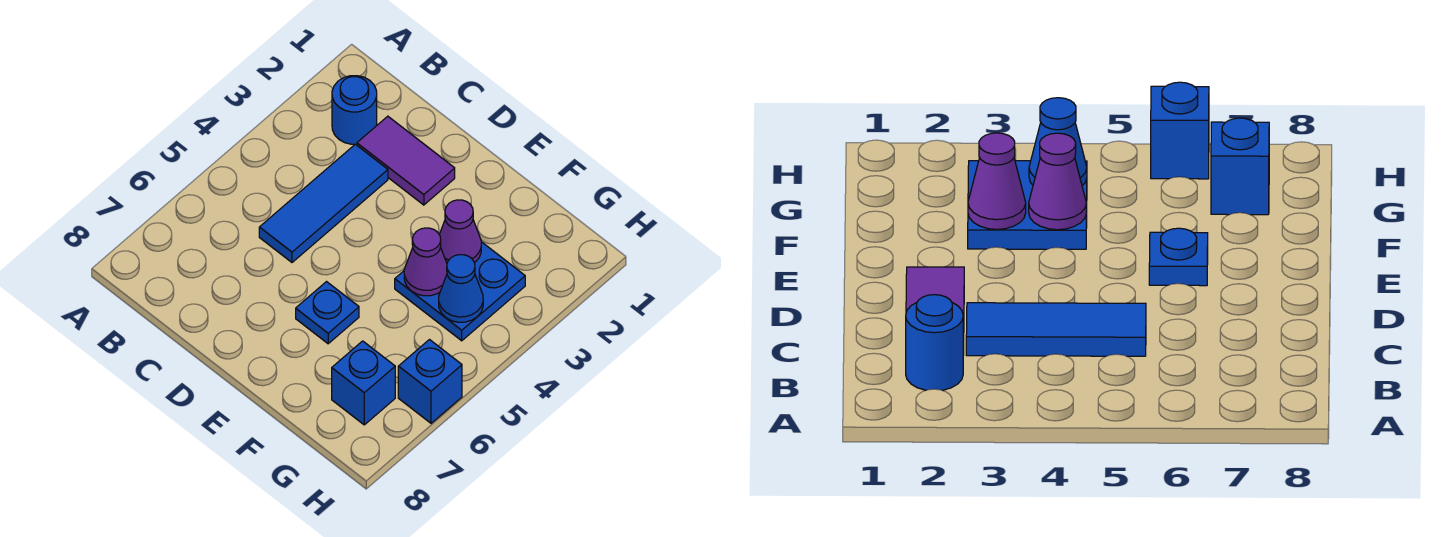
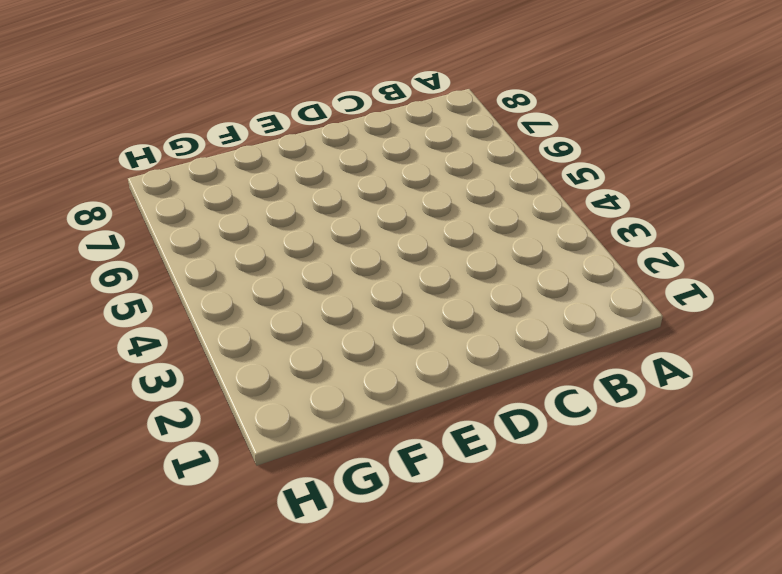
none -> blue 1x1 round brick [332,76,377,144]
none -> purple 1x2 tile [357,116,455,205]

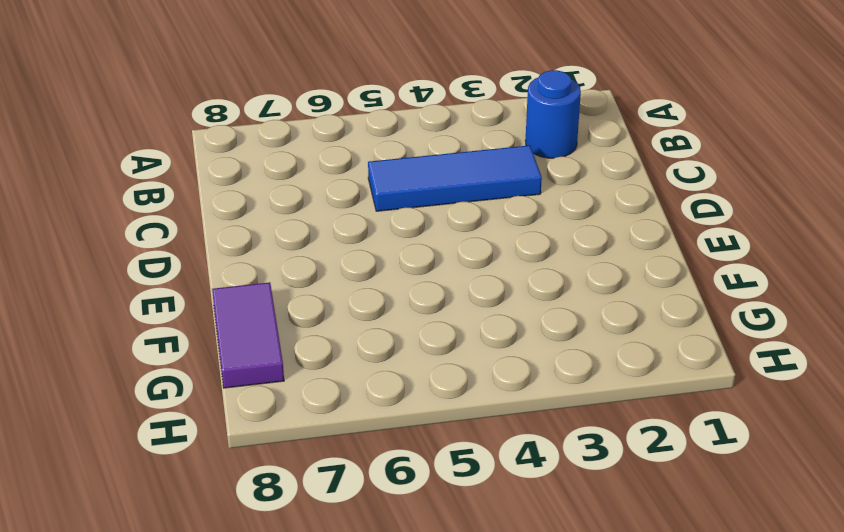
purple 1x2 tile [212,282,284,388] -> purple 1x2 tile moved to [357,116,455,205]
none -> blue 1x1 plate [296,282,359,344]
none -> blue 2x2 plate [395,242,525,341]

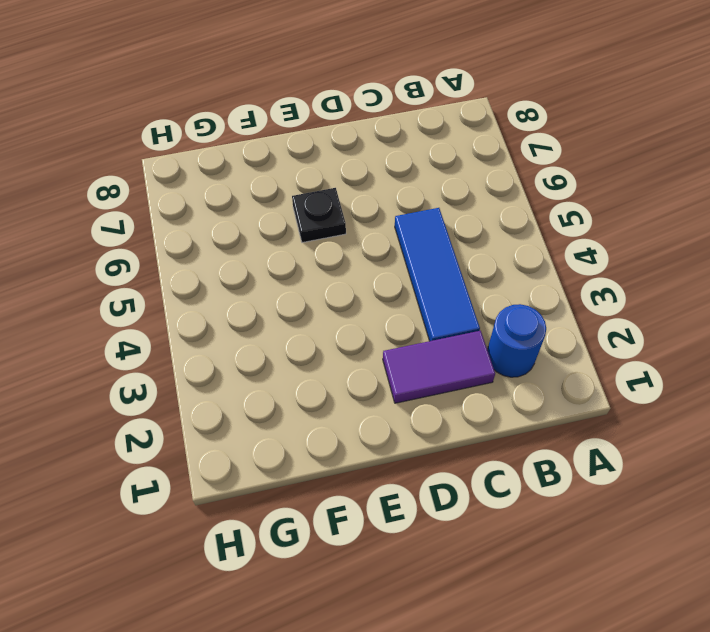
black 1x1 plate [292,188,346,243] -> blue 1x1 plate [296,282,359,344]
none -> blue 2x2 plate [395,242,525,341]
none -> blue 1x1 brick [332,341,395,425]

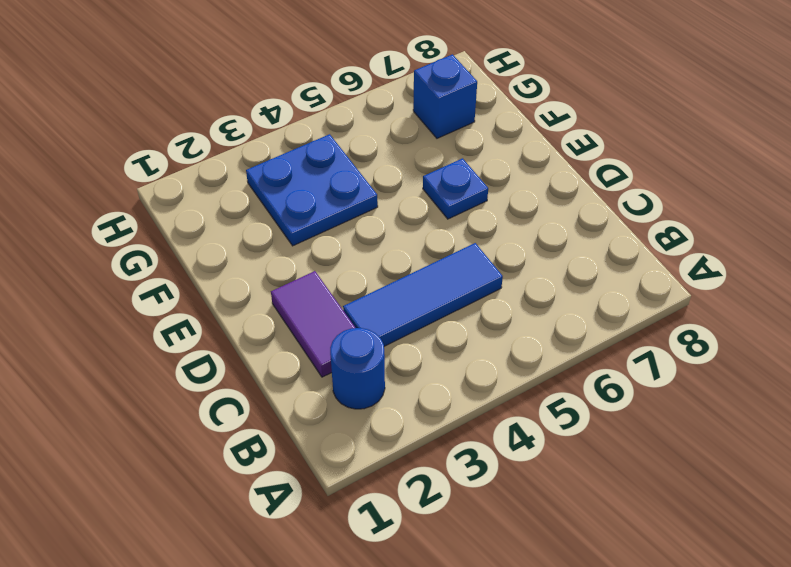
none -> blue 1x1 brick [398,340,462,423]
none -> purple 1x1 cone [439,200,481,263]

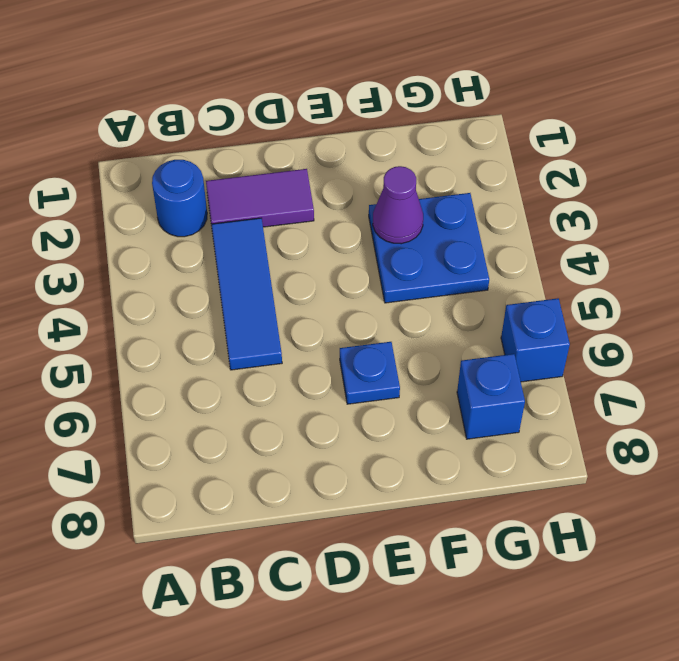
none -> purple 1x1 cone [404,228,447,296]
none -> blue 1x1 cone [439,255,483,322]

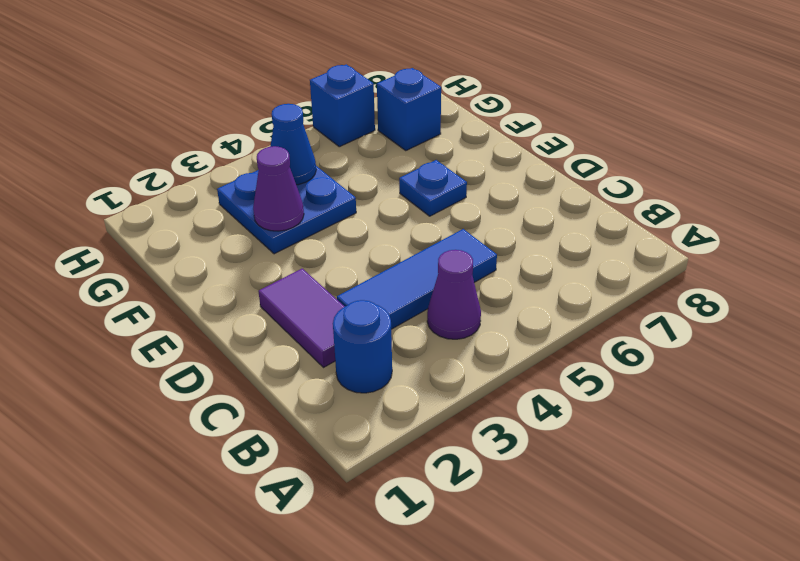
purple 1x1 cone [427,250,481,339] -> purple 1x1 cone moved to [404,228,447,296]

